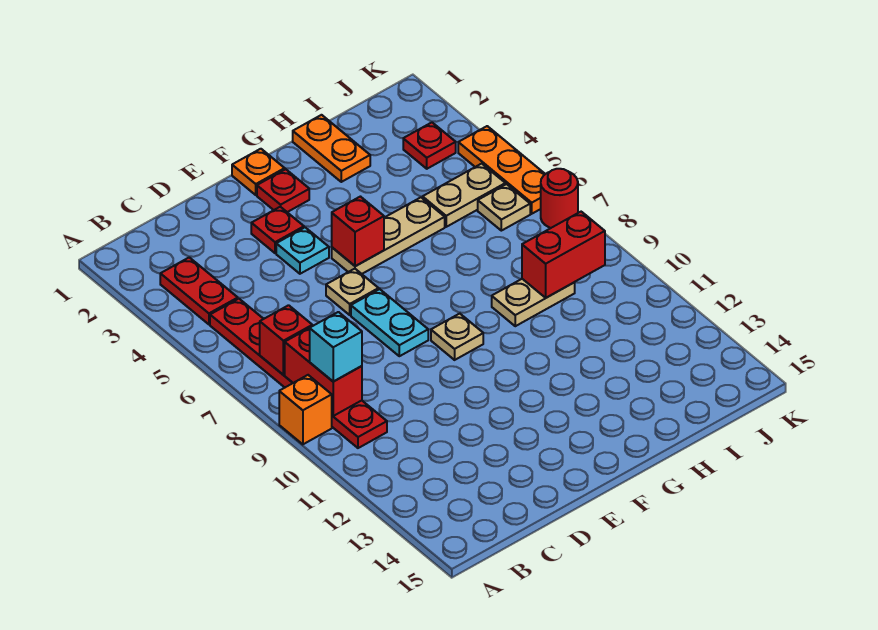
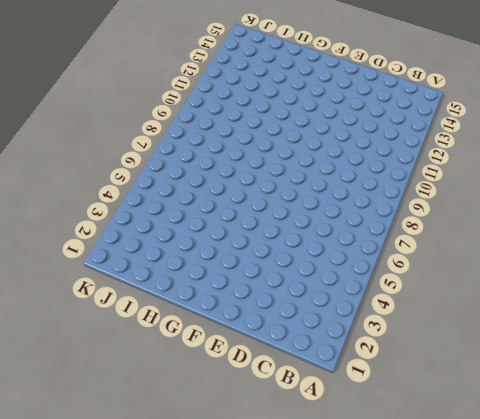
none -> orange 1x1 brick [279,375,332,444]
none -> red 1x2 plate [160,257,238,324]
none -> red 1x6 plate [210,299,387,448]

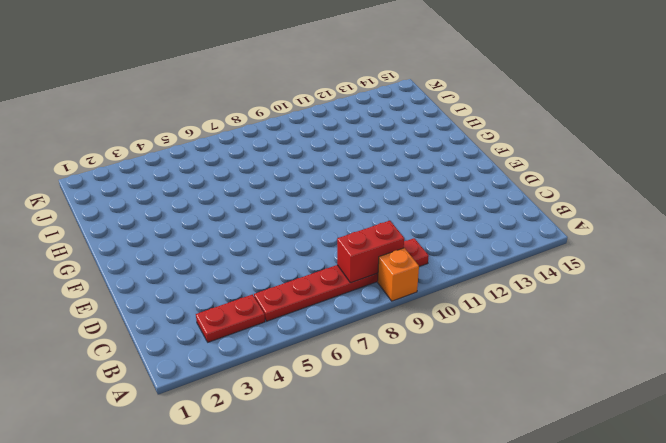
none -> red 1x1 plate [251,207,304,253]
none -> cyan 1x1 plate [276,227,329,274]
none -> tan 1x1 plate [326,269,379,315]

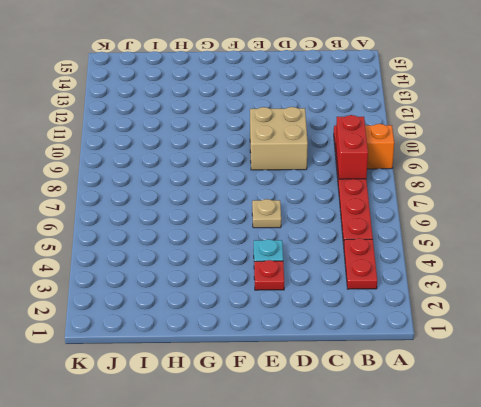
tan 2x2 brick [250,107,308,170] -> none
none -> cyan 1x2 plate [351,289,428,356]
none -> orange 1x1 plate [232,149,285,195]
none -> red 1x1 plate [257,169,309,212]

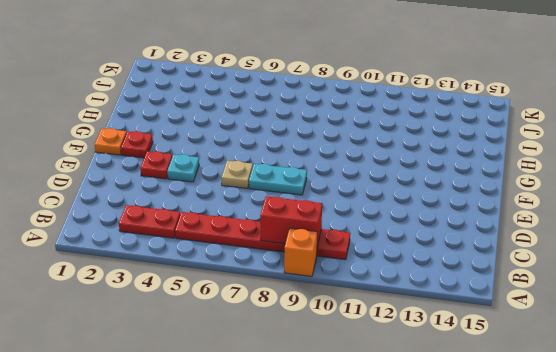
none -> tan 1x3 plate [332,197,445,274]
none -> tan 1x1 plate [431,314,483,360]
none -> orange 1x2 plate [293,115,370,182]

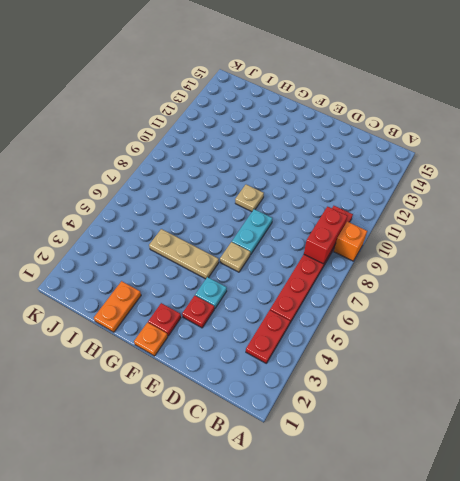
none -> tan 1x2 plate [492,279,575,326]
none -> tan 1x2 plate [423,164,505,227]
none -> red 1x1 plate [403,123,456,169]

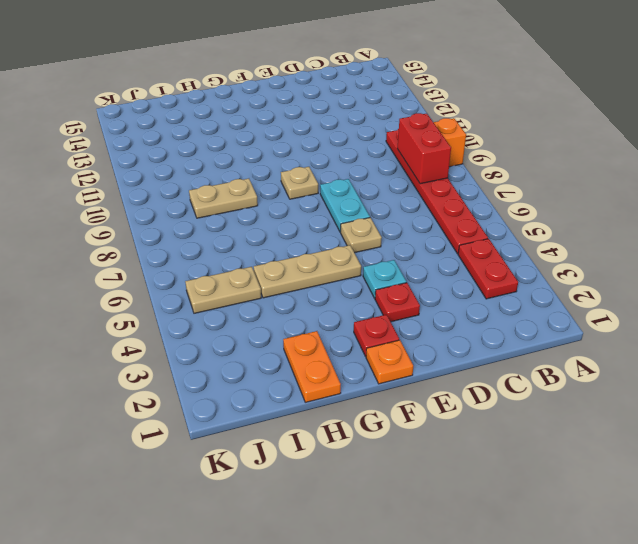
none -> red 1x1 plate [403,123,456,169]
none -> tan 1x1 plate [478,184,530,231]
none -> orange 1x3 plate [458,126,545,214]

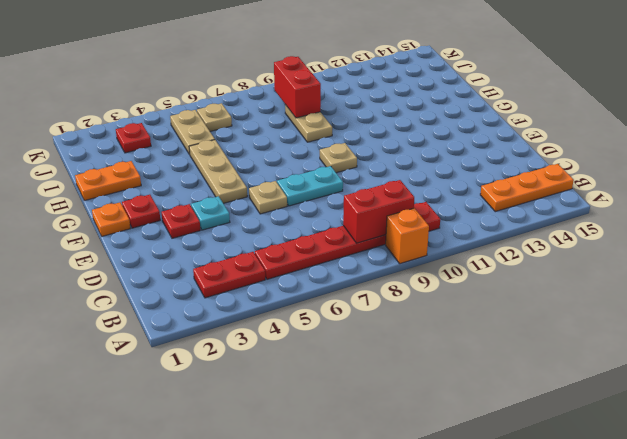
orange 1x3 plate [480,164,574,212] -> orange 1x3 plate moved to [458,126,545,214]
none -> red 1x1 round brick [541,169,578,228]
none -> red 1x1 brick [260,305,312,375]
none -> red 1x1 brick [332,197,384,266]

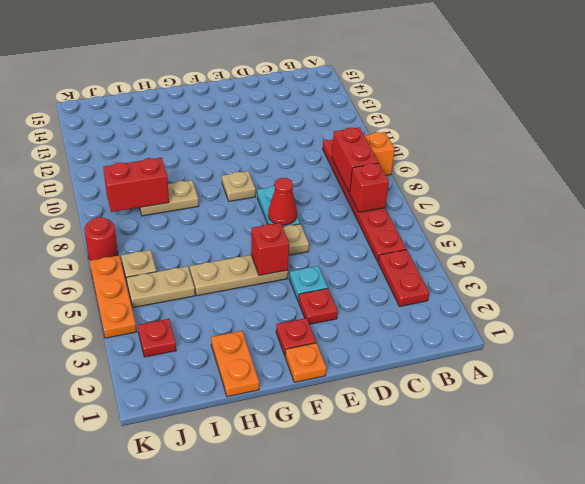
red 1x1 cone [268,178,297,225] -> none
none -> cyan 1x1 brick [310,312,362,382]

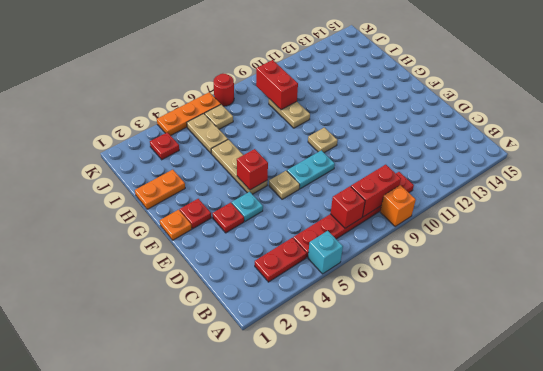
cyan 1x1 brick [308,231,343,274] -> cyan 1x1 brick moved to [310,312,362,382]

